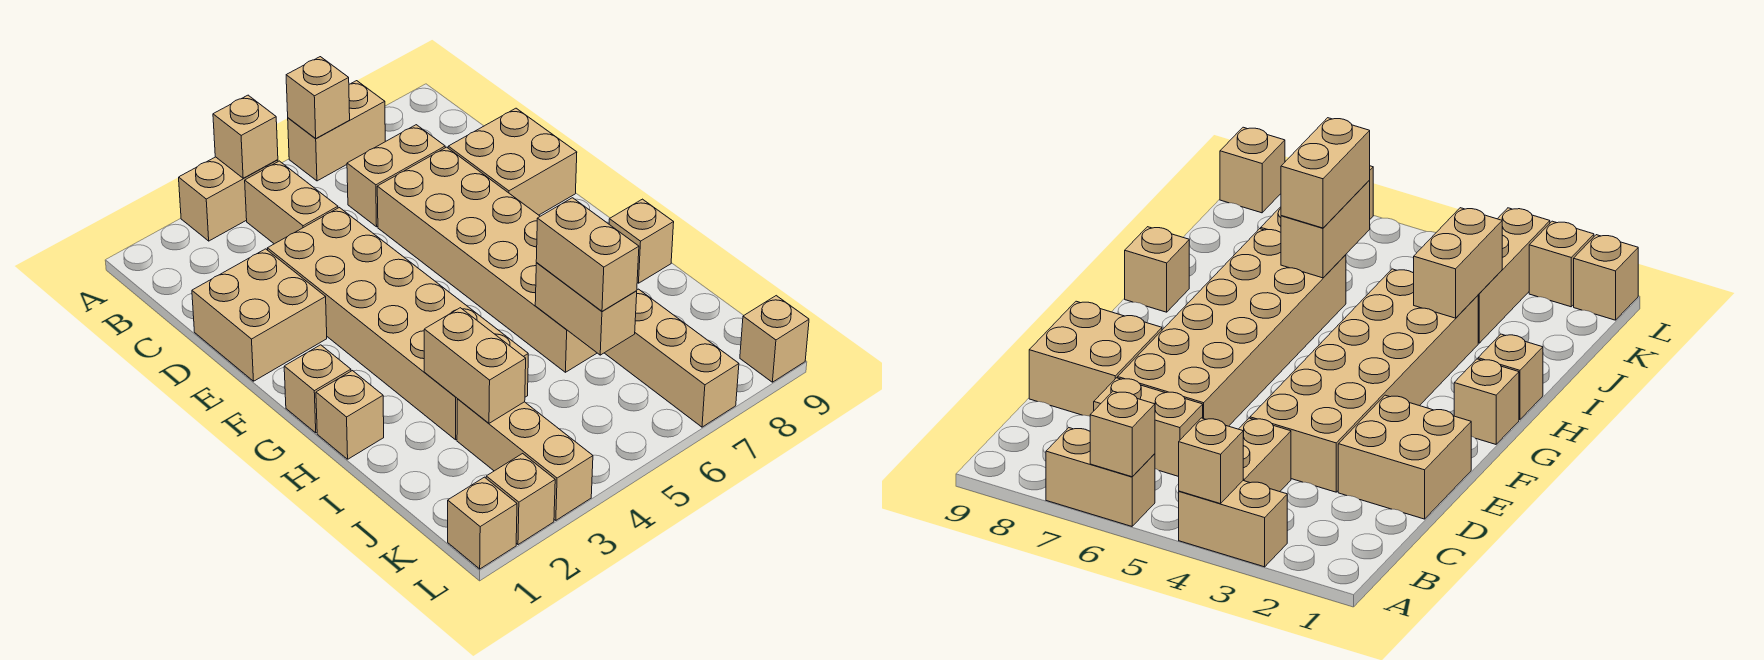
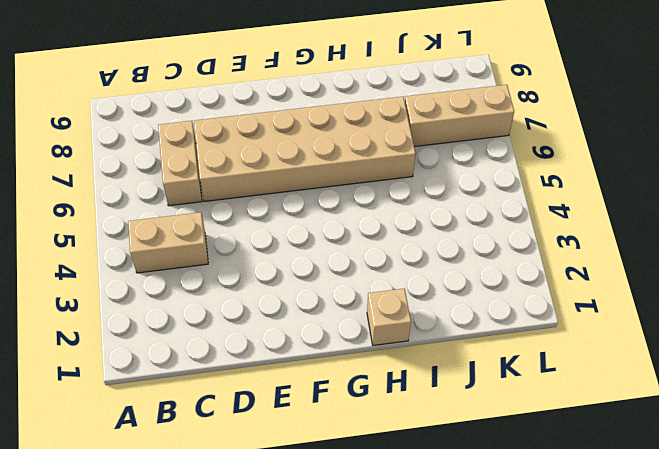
none -> tan 1x2 brick [179,157,278,241]
none -> tan 1x2 brick [288,81,385,181]
none -> tan 2x2 brick [192,249,327,381]

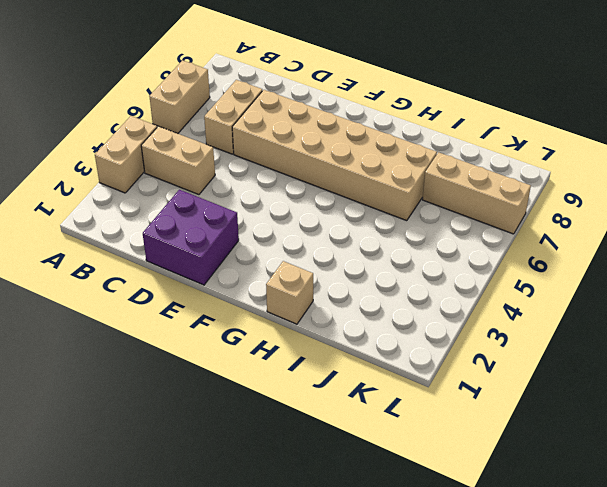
purple 2x2 brick [143,190,239,285] -> tan 2x2 brick [192,249,327,381]
none -> tan 2x6 brick [267,208,528,440]
none -> tan 2x2 brick [448,108,577,215]
none -> tan 1x1 brick [284,345,351,433]

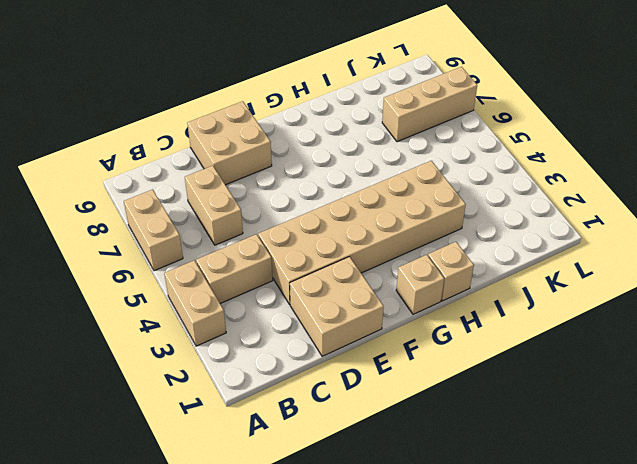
none -> tan 2x6 brick [377,147,597,372]
none -> tan 1x1 brick [609,199,674,283]
none -> tan 1x3 brick [457,399,593,520]

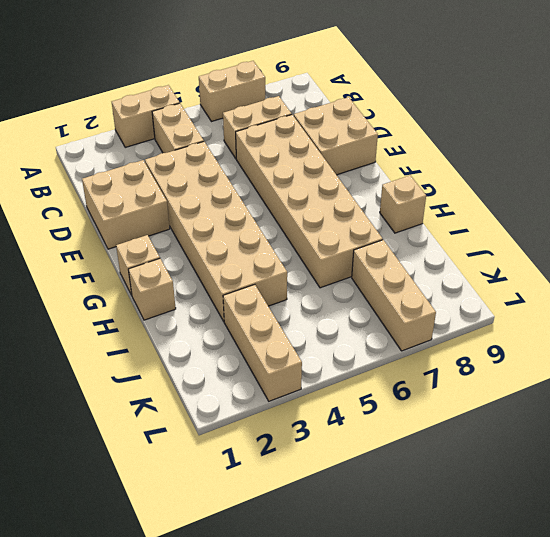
none -> tan 1x1 brick [448,477,517,569]
none -> tan 1x1 brick [486,454,555,545]
none -> tan 1x1 brick [740,296,809,382]

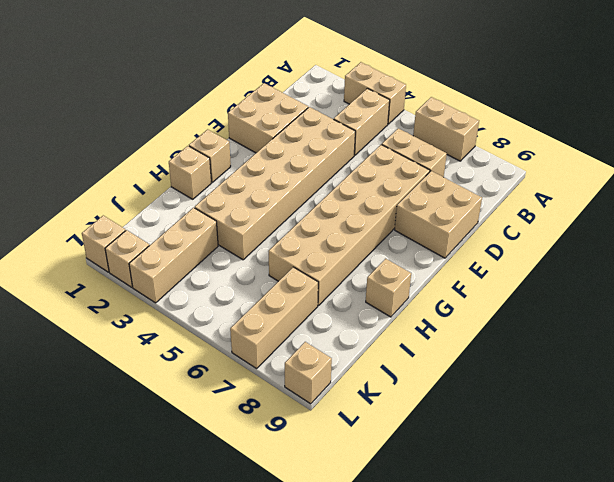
none -> tan 1x1 brick [213,95,278,178]
none -> tan 1x1 brick [286,57,350,139]
none -> tan 1x2 brick [424,308,526,423]

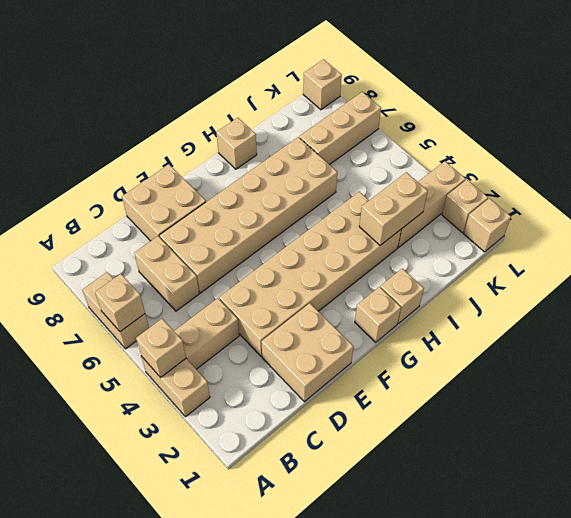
none -> tan 1x2 brick [535,263,637,355]
none -> tan 1x2 brick [536,198,639,311]

